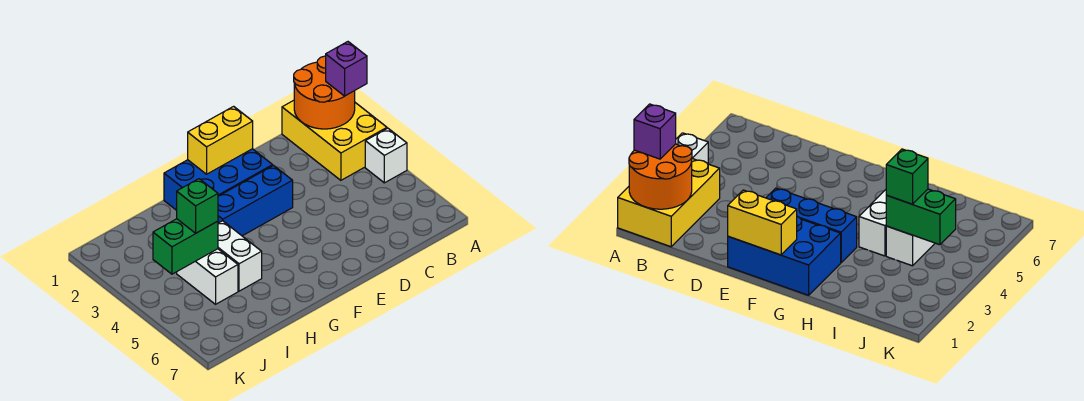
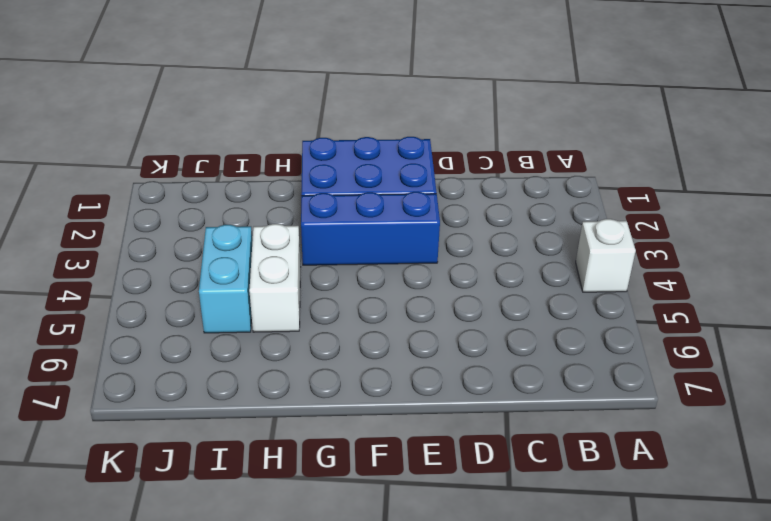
cyan 1x2 brick [199,225,252,333] -> white 1x2 brick [177,249,238,304]
none -> yellow 2x3 brick [282,100,387,180]
none -> orange 2x2 round brick [294,56,355,129]

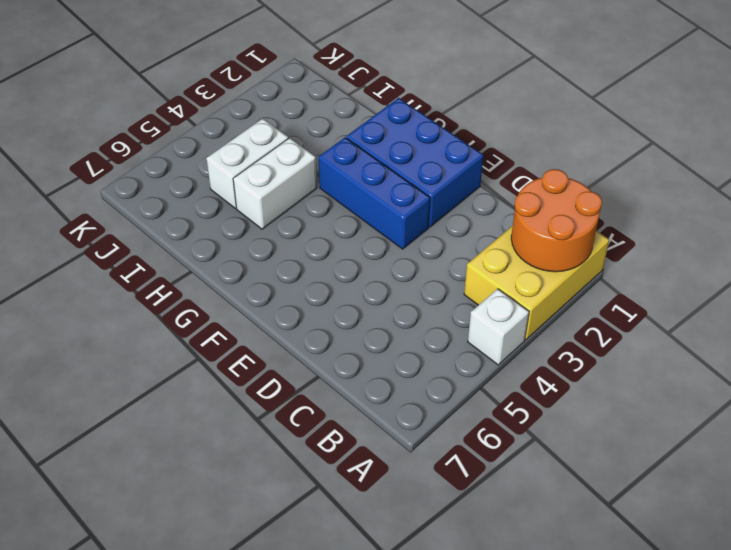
none -> yellow 1x2 brick [188,106,253,174]
none -> green 1x2 brick [153,219,218,274]

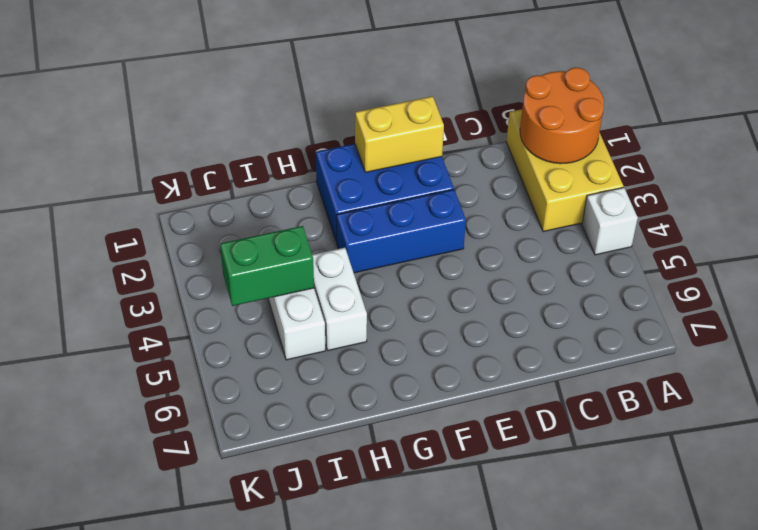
none -> purple 1x1 brick [326,42,367,96]
none -> green 1x1 brick [177,179,218,233]

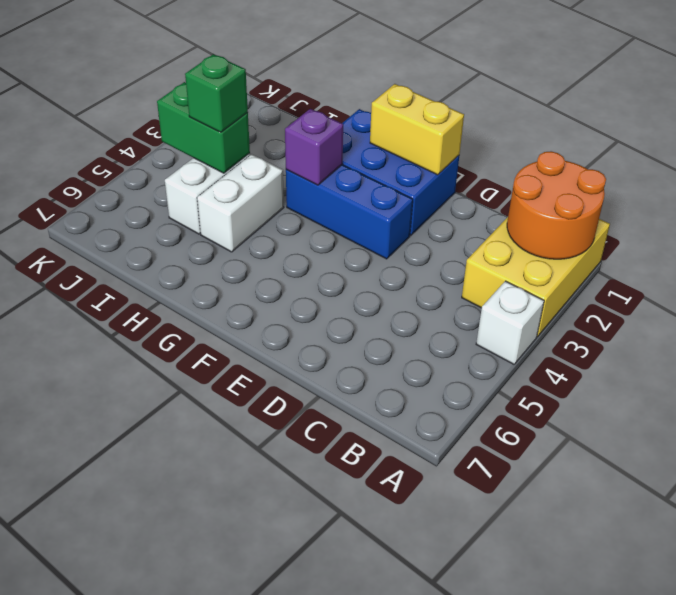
purple 1x1 brick [285,109,343,185] -> purple 1x1 brick moved to [326,42,367,96]

